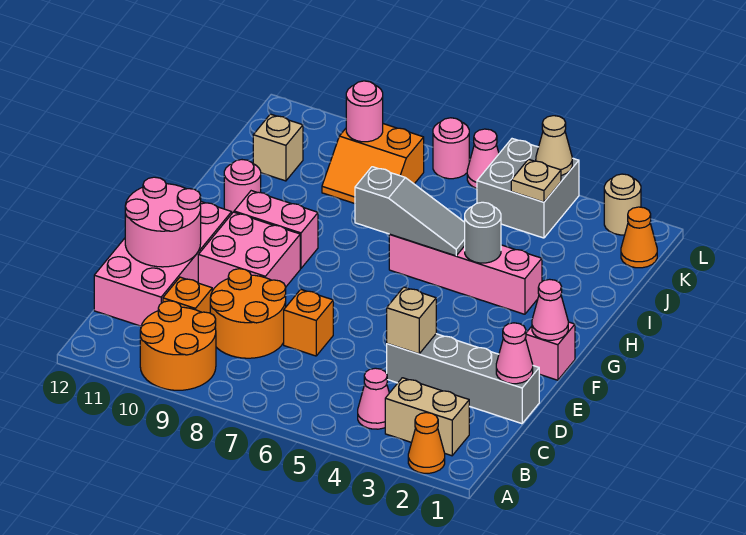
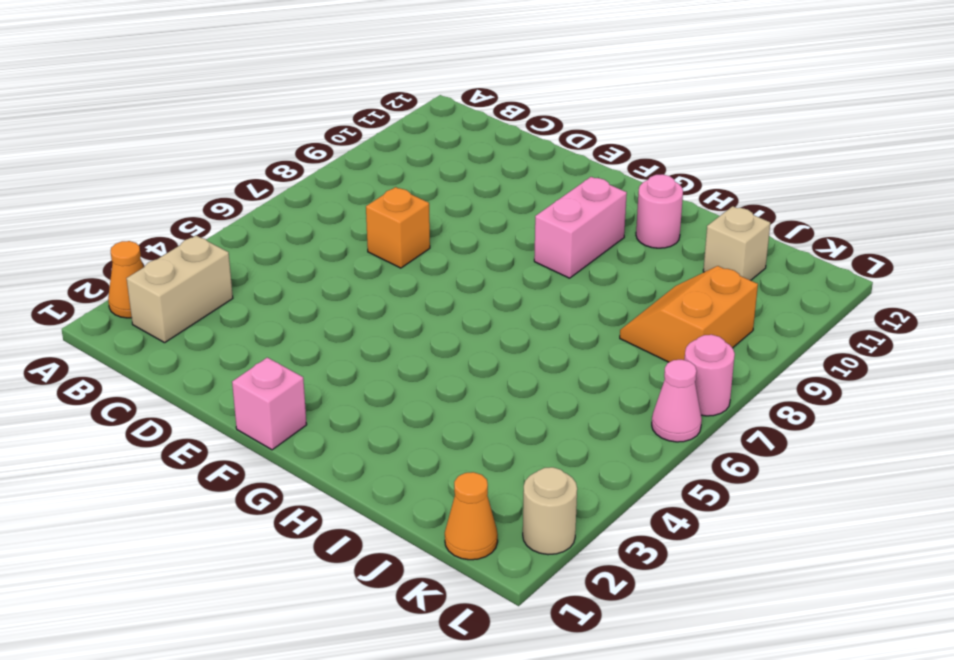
none -> orange 2x2 round brick [140,301,216,390]
none -> pink 1x1 cone [358,368,389,429]
none -> orange 2x2 round brick [210,269,286,358]
none -> orange 1x1 brick [163,277,212,313]

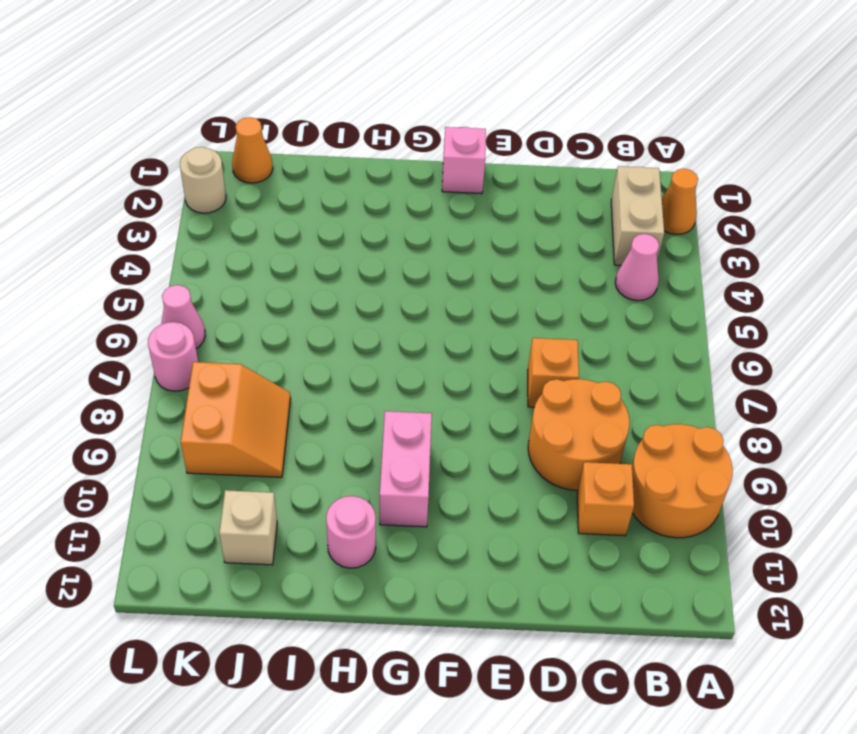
none -> pink 2x4 brick [94,202,232,326]
none -> grey 1x4 brick [387,334,539,424]
none -> pink 2x2 brick [198,212,300,291]
none -> pink 1x4 brick [389,234,542,314]

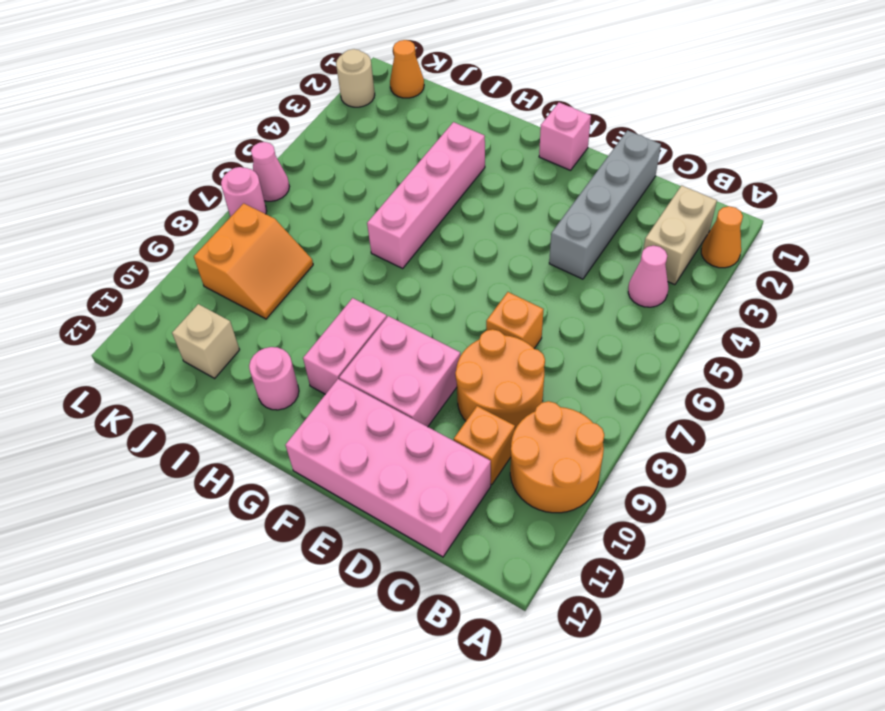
none -> grey 2x2 brick [477,139,579,238]
none -> pink 1x1 cone [496,323,533,384]
none -> tan 1x1 brick [387,287,436,354]
none -> pink 2x2 round brick [125,177,201,267]

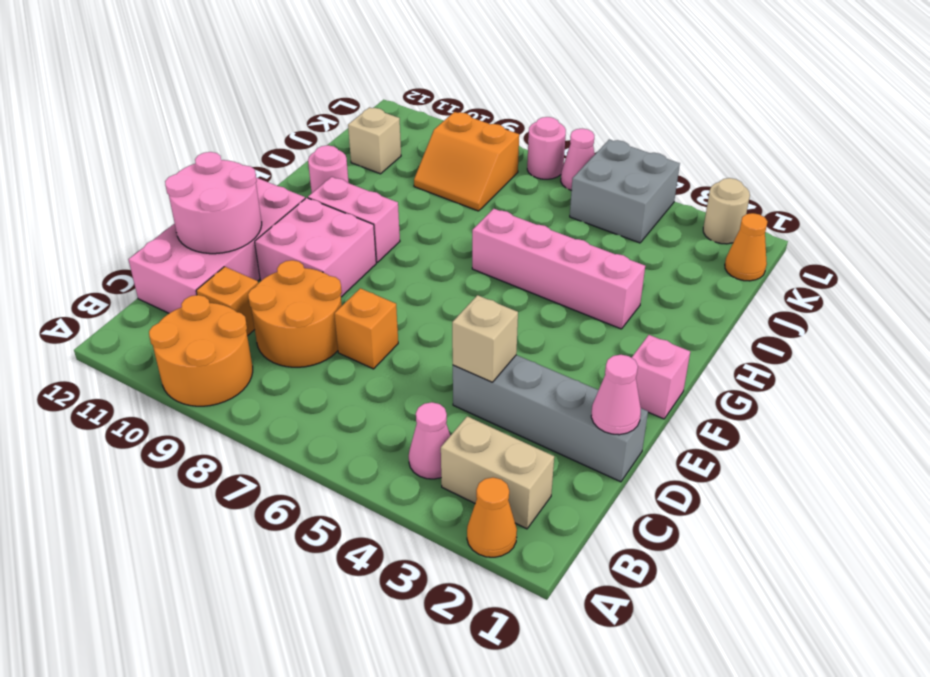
none -> pink 1x1 cone [532,279,568,340]
none -> grey 1x1 round brick [465,202,501,263]
none -> grey 1x3 slope [355,167,465,256]
none -> tan 1x1 plate [511,159,561,202]

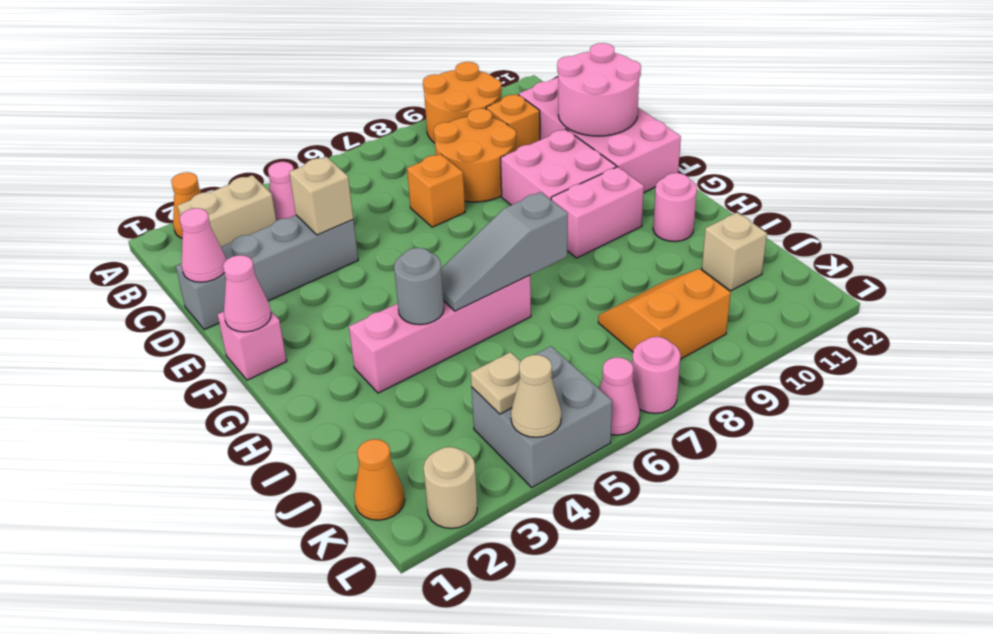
none -> pink 1x1 round brick [346,81,383,142]

